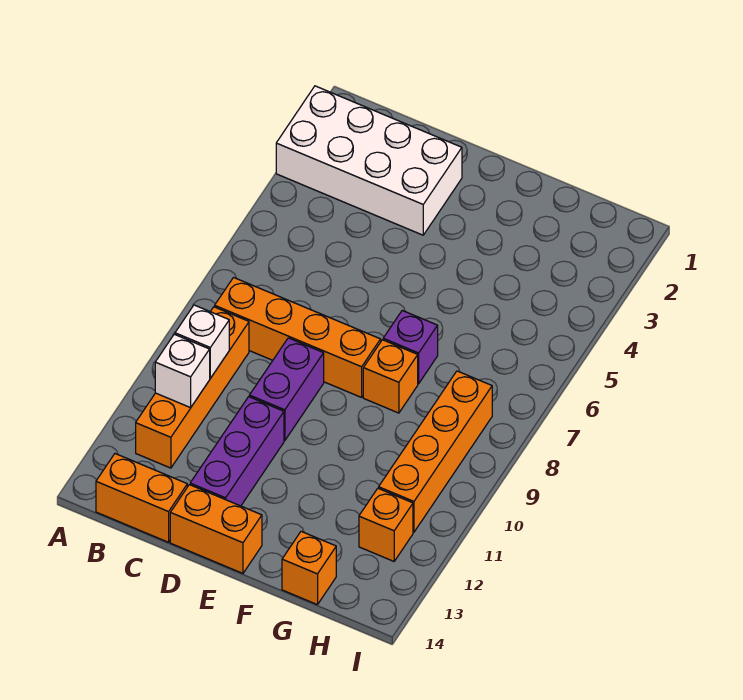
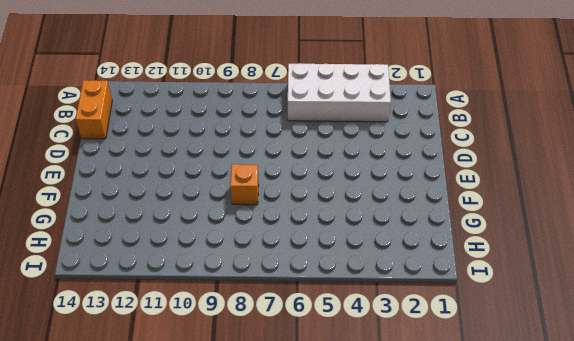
white 2x4 brick [288,63,391,122] -> white 2x4 brick turned to [276,86,462,235]
none -> orange 1x4 brick [215,278,381,397]
none -> orange 1x4 brick [136,307,249,468]
none -> purple 1x2 brick [249,338,324,441]

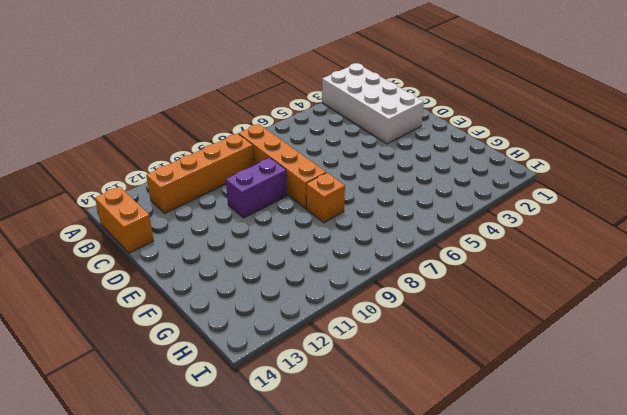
none -> purple 1x3 brick [190,397,284,506]
none -> orange 1x2 brick [170,485,262,573]
none -> purple 1x1 brick [383,311,438,384]

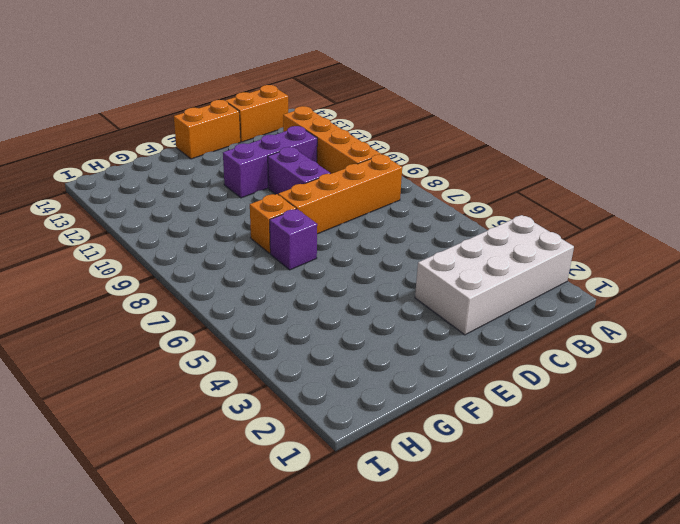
purple 1x3 brick [223,126,317,198] -> purple 1x3 brick turned to [190,397,284,506]
none -> orange 1x1 brick [282,531,336,605]
none -> orange 1x4 brick [379,371,492,532]
none -> orange 1x1 brick [359,488,413,561]

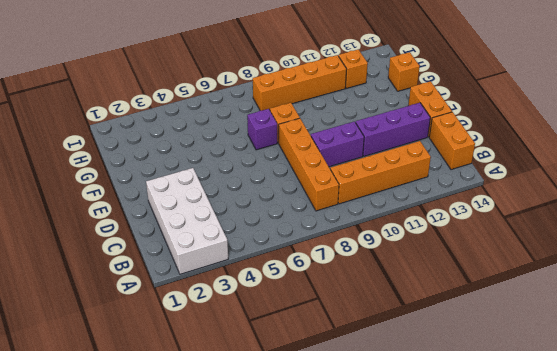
none -> white 1x1 brick [175,305,229,378]
none -> white 1x1 brick [155,334,210,408]

